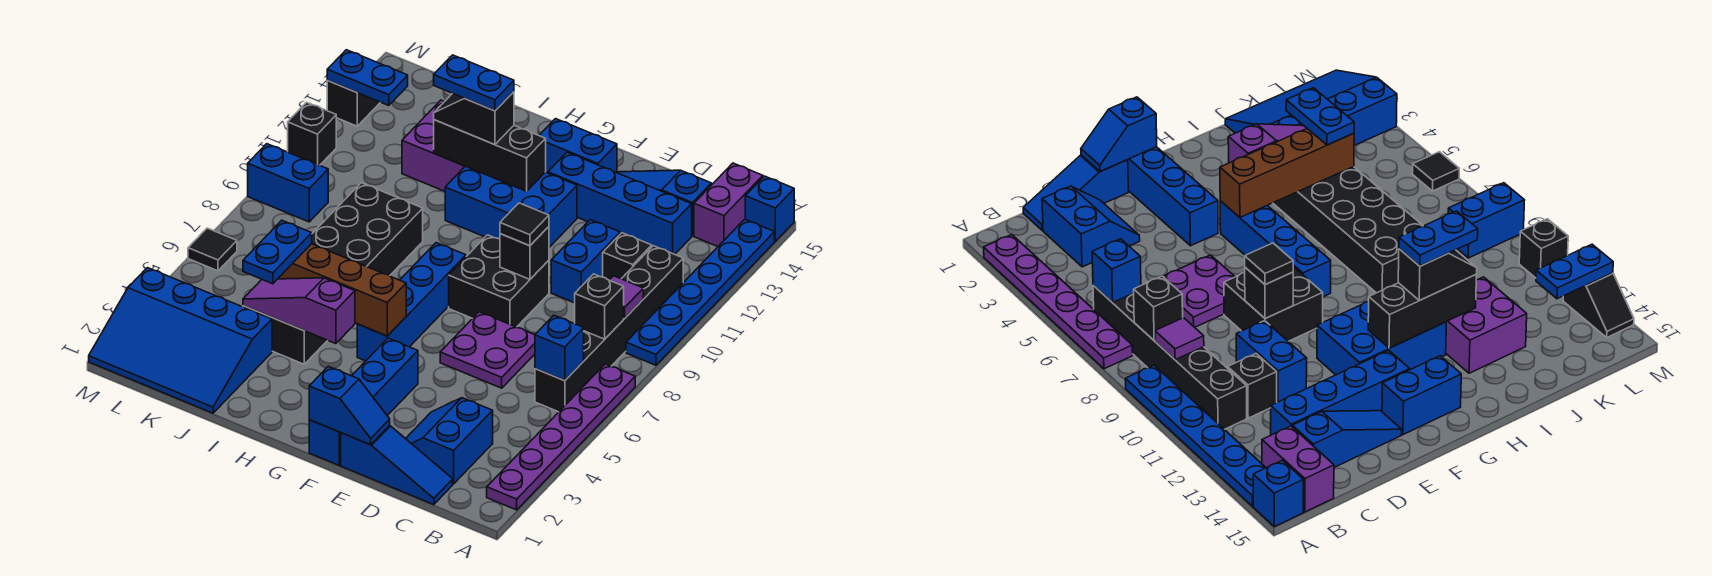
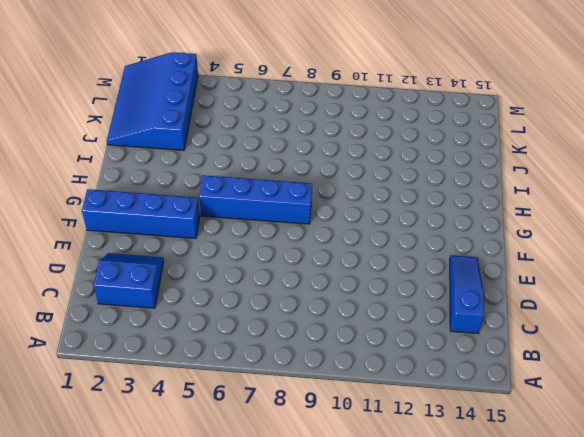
none -> purple 1x6 plate [487,364,635,510]
none -> blue 1x6 plate [626,219,775,365]
none -> blue 1x1 brick [745,176,794,241]
none -> black 1x6 brick [535,246,683,412]

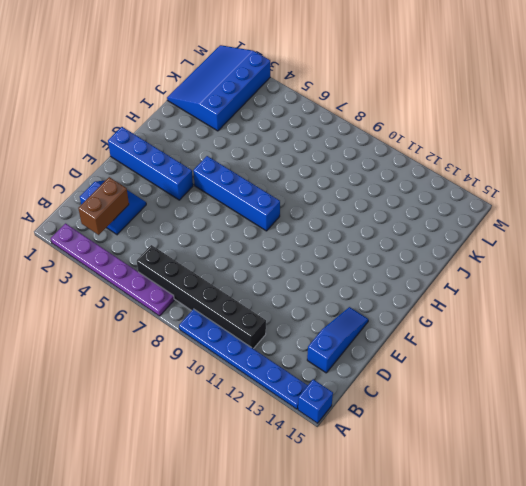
brown 1x2 brick [78,177,129,235] -> none
none -> purple 1x2 brick [694,163,763,246]
none -> blue 1x3 slope [341,425,453,505]
none -> black 1x1 brick [603,233,652,280]
none -> blue 1x4 brick [548,152,692,254]

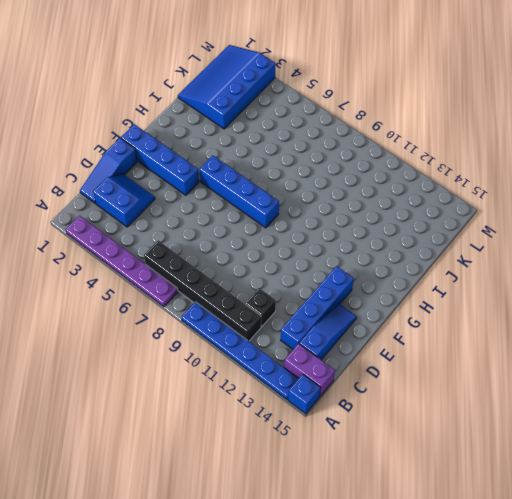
none -> purple 2x2 plate [440,312,535,388]
none -> blue 1x2 brick [551,220,620,303]
none -> black 2x2 brick [449,235,549,327]
none -> blue 2x3 brick [445,166,577,247]

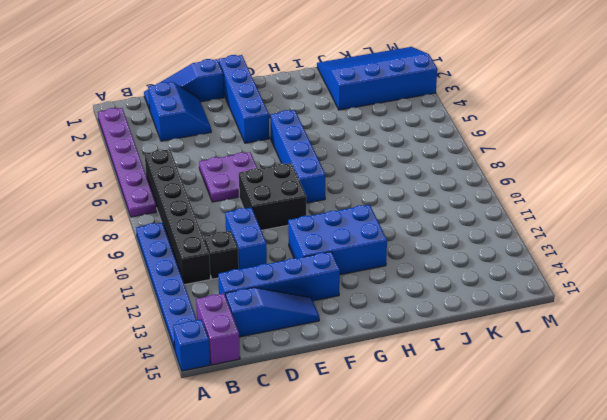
none -> blue 1x2 brick [539,119,617,173]
none -> black 2x6 brick [243,183,423,364]
none -> purple 2x2 brick [402,100,465,191]
none -> blue 1x2 brick [248,144,328,222]

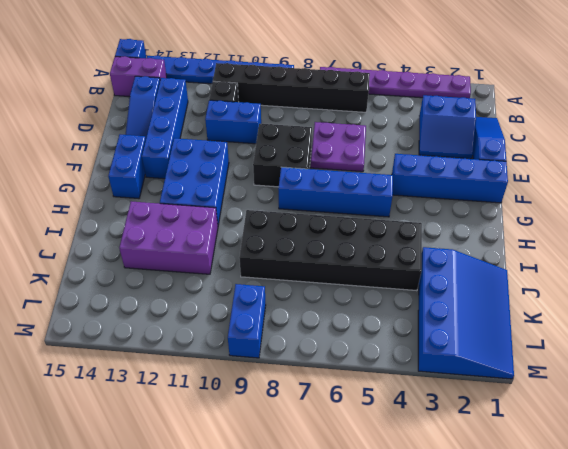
purple 2x3 brick [119,201,218,274] -> purple 2x2 brick [402,100,465,191]
none -> black 1x1 tile [188,228,237,271]
none -> black 1x1 brick [288,102,336,165]
none -> black 1x2 slope [327,81,380,126]
none -> blue 1x1 brick [535,315,584,381]

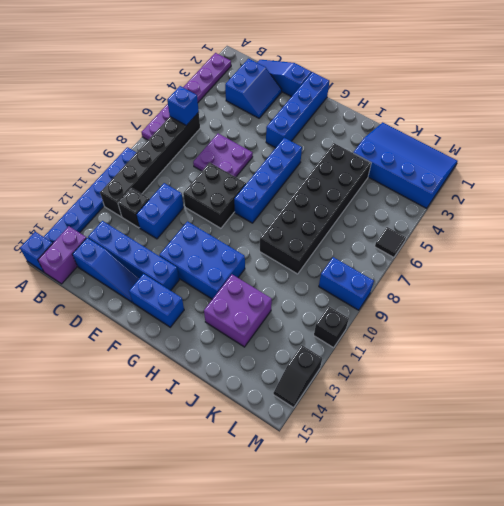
none -> black 1x1 brick [575,274,624,339]
none -> purple 1x1 tile [610,276,643,319]
none -> blue 1x2 slope [309,366,390,445]
none -> black 1x1 brick [500,227,549,279]

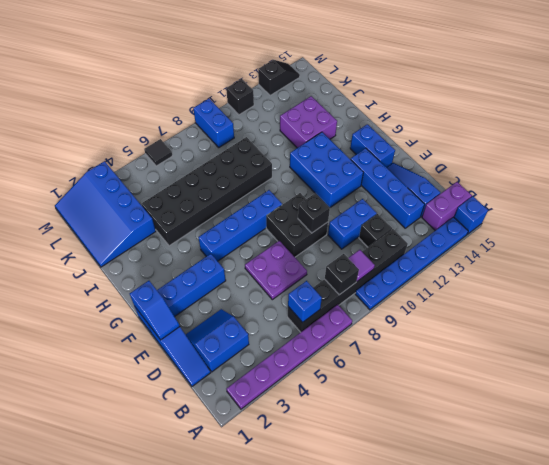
none -> brown 1x4 brick [278,244,406,336]
none -> black 1x3 brick [434,120,546,191]
none -> purple 1x3 slope [243,278,355,344]
none -> blue 1x2 plate [327,50,408,106]

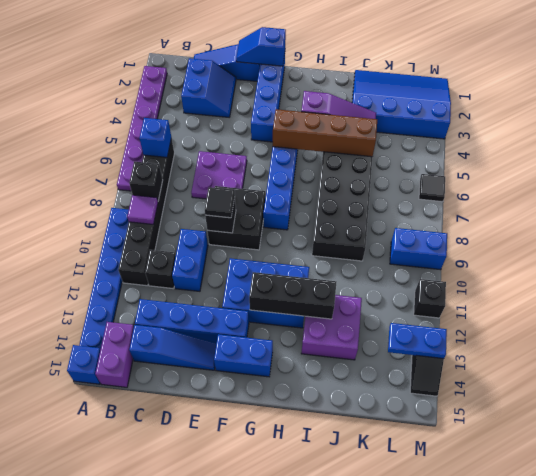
none -> black 1x2 slope [434,92,514,145]
none -> blue 1x2 plate [243,220,312,284]
none -> blue 1x2 plate [434,55,514,111]

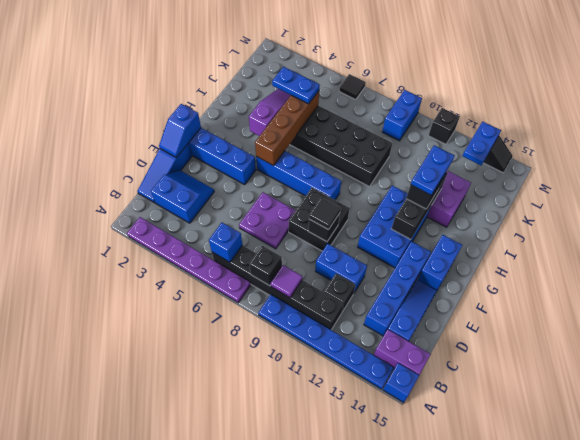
none -> blue 3x4 slope [89,268,272,413]

